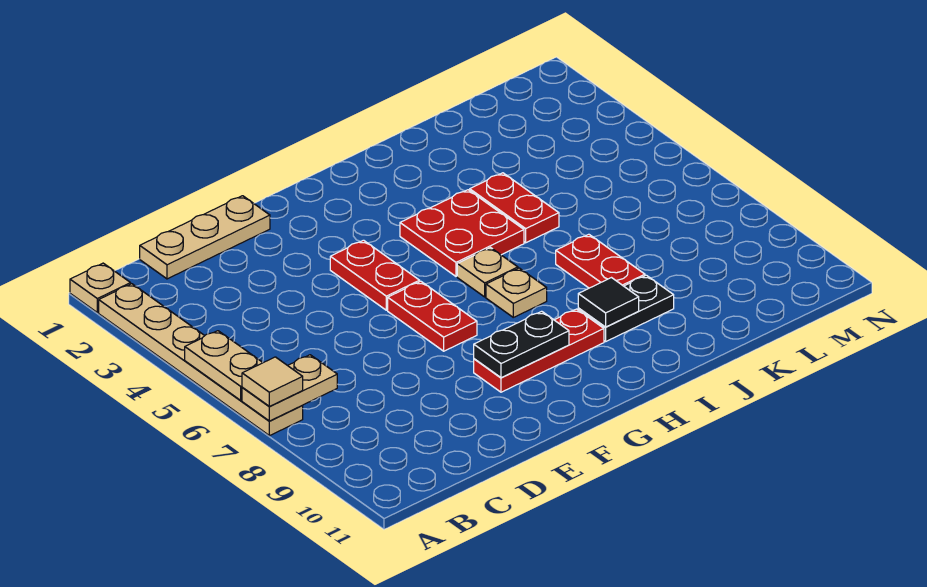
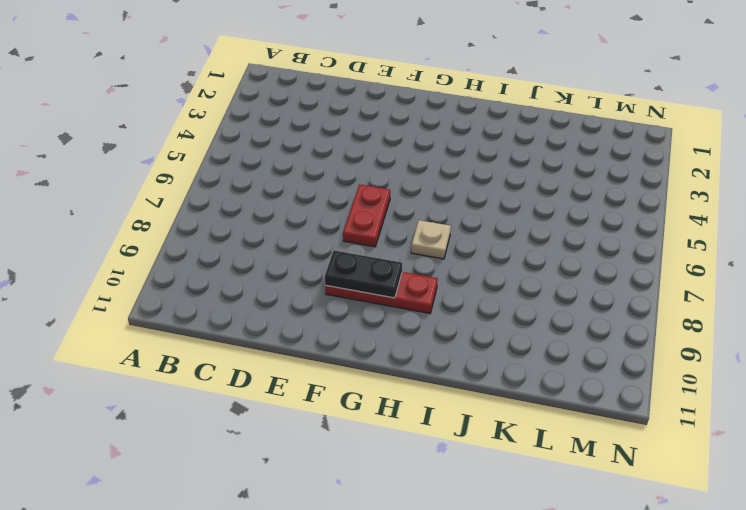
none -> tan 1x1 plate [70,263,131,313]
none -> tan 1x6 plate [99,284,303,436]
none -> tan 1x3 plate [140,196,270,279]

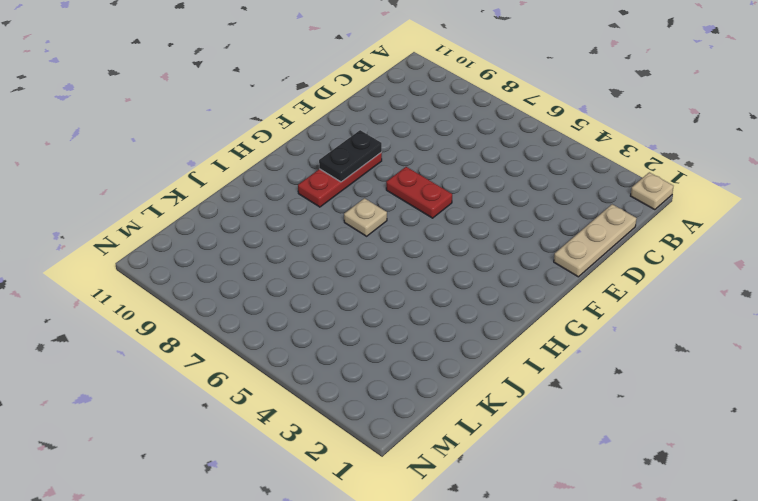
none -> tan 1x6 plate [99,284,303,436]
none -> red 1x2 plate [330,240,420,310]
none -> red 2x2 plate [400,190,524,276]

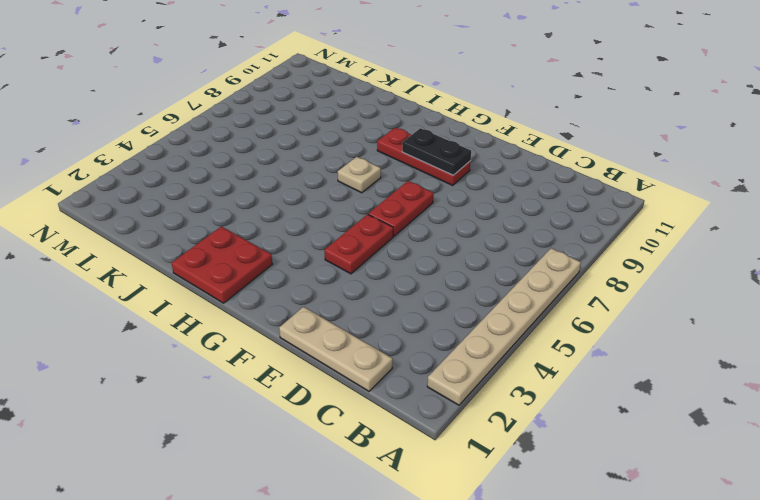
red 2x2 plate [172,226,272,303] -> red 2x2 plate moved to [400,190,524,276]
none -> tan 1x1 plate [70,263,131,313]
none -> tan 1x1 plate [457,248,518,297]
none -> black 1x2 plate [578,275,674,342]

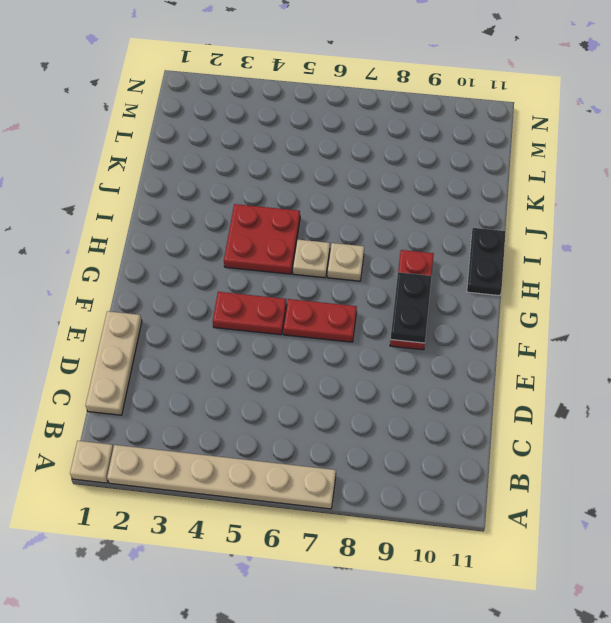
black 1x2 plate [467,228,506,296] -> black 1x2 plate moved to [578,275,674,342]
none -> red 1x2 plate [470,173,559,243]
none -> red 1x2 plate [556,234,645,288]
none -> tan 1x2 plate [185,331,263,401]

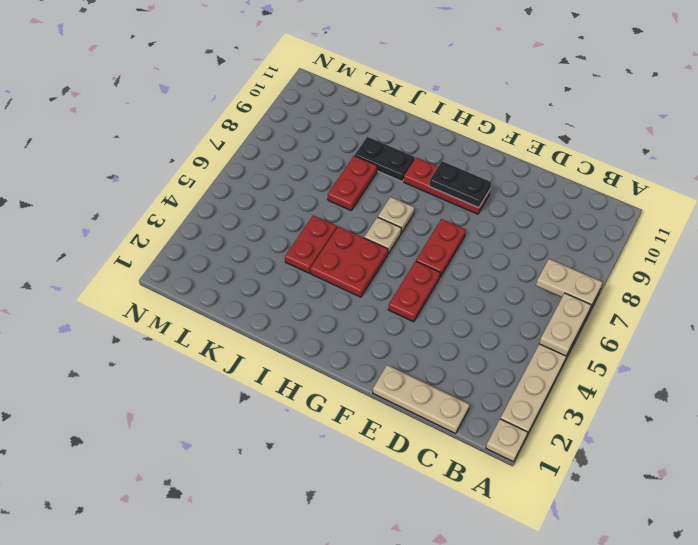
none -> black 1x1 tile [578,278,639,327]
none -> tan 1x1 tile [242,357,303,406]

